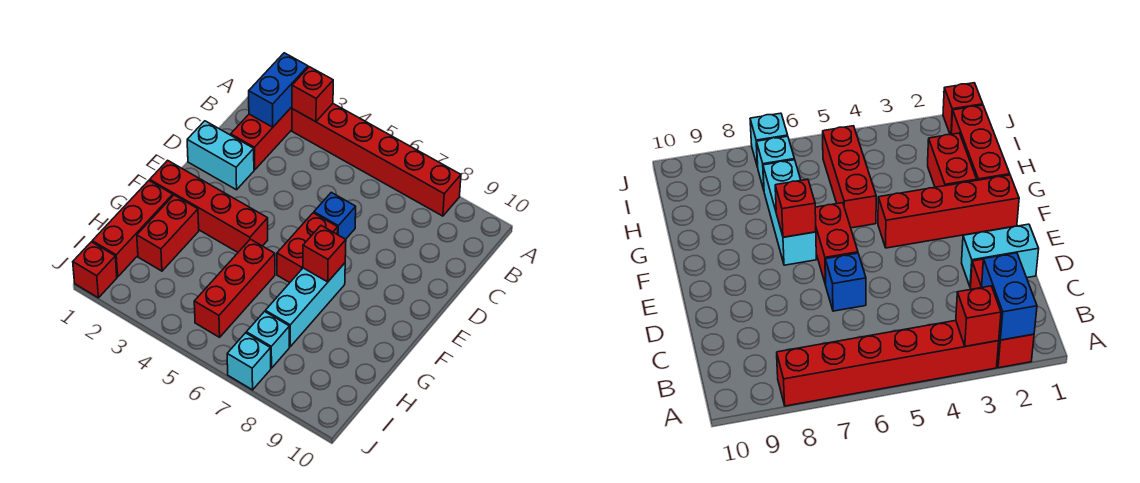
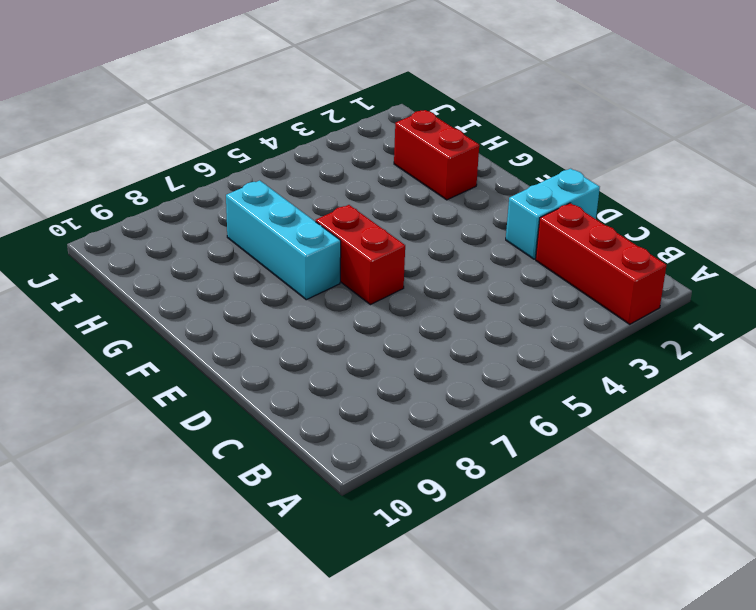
none -> red 1x6 brick [292,104,461,216]
none -> blue 1x1 brick [314,192,356,239]
none -> red 1x4 brick [150,160,268,252]

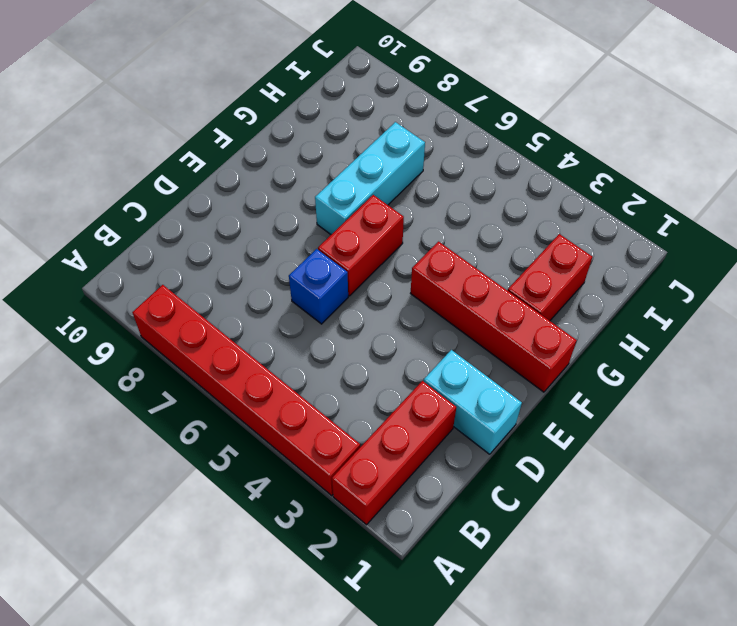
none -> red 1x3 brick [92,181,173,277]
none -> red 1x3 brick [194,239,275,337]
none -> cyan 1x1 brick [246,312,289,368]

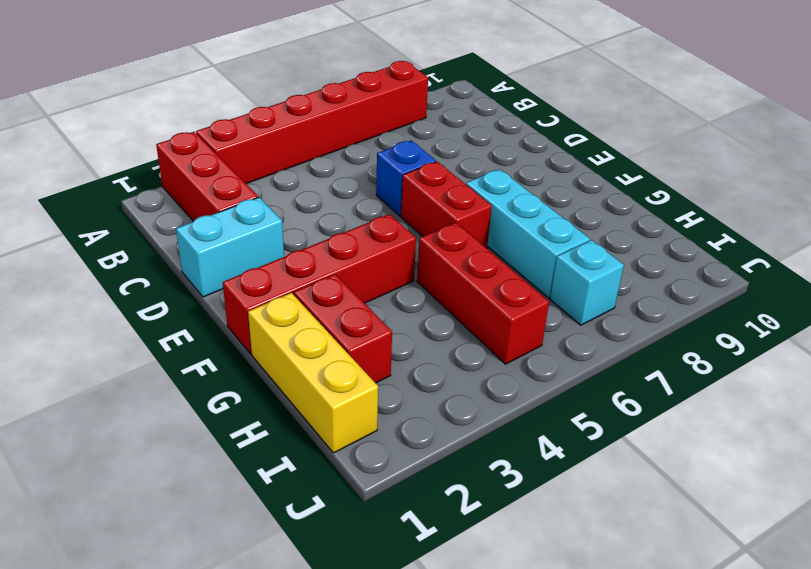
yellow 1x3 brick [248,293,378,453] -> red 1x3 brick [92,181,173,277]
none -> red 1x1 brick [73,242,117,298]
none -> cyan 1x1 brick [227,333,271,390]
none -> blue 1x2 brick [249,53,308,127]

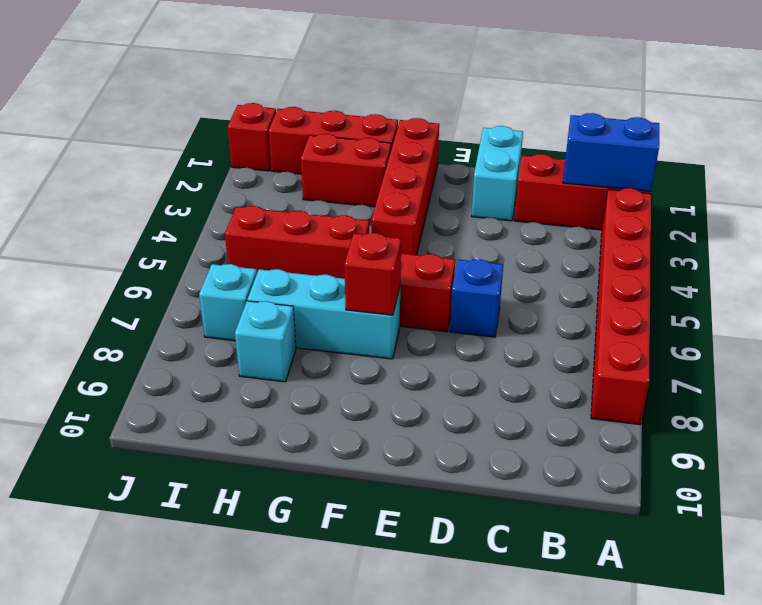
cyan 1x1 brick [235,301,296,382] -> cyan 1x1 brick moved to [227,333,271,390]
none -> red 1x1 brick [292,67,333,122]

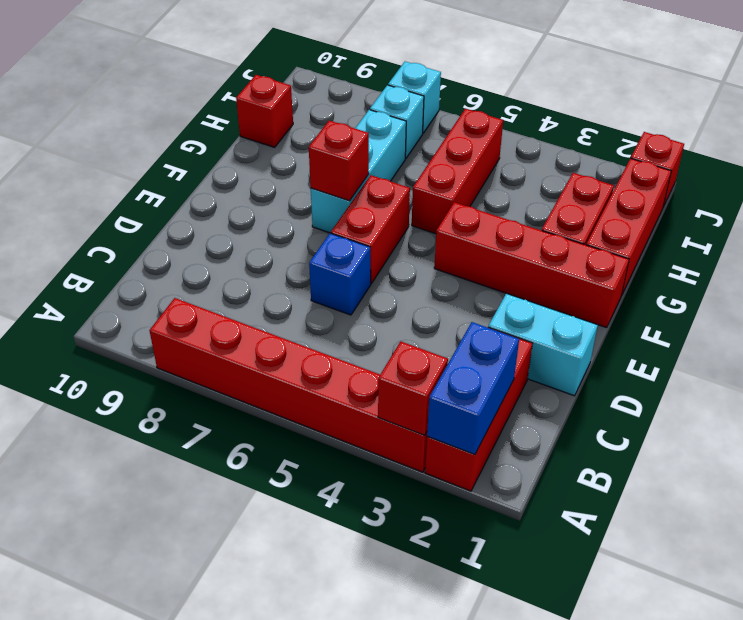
red 1x1 brick [236,75,293,147] -> none

